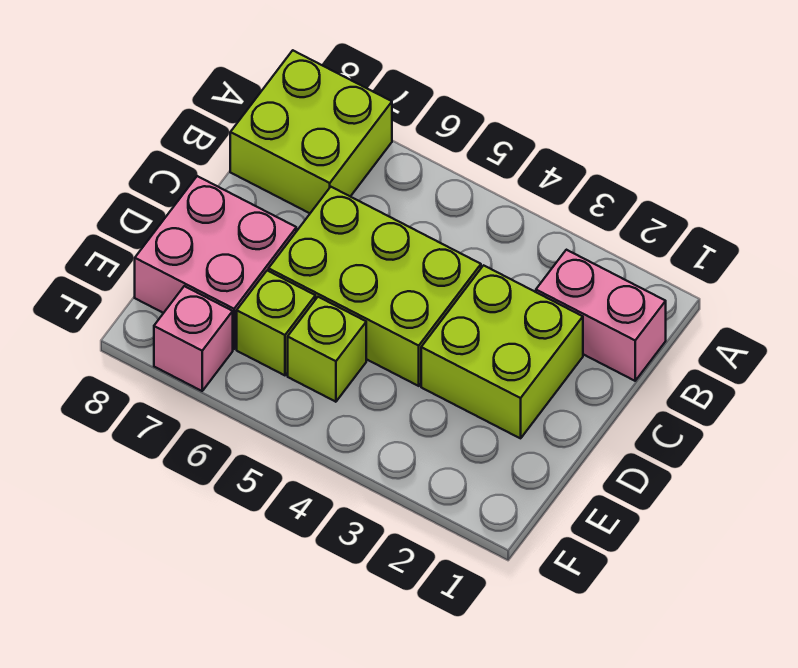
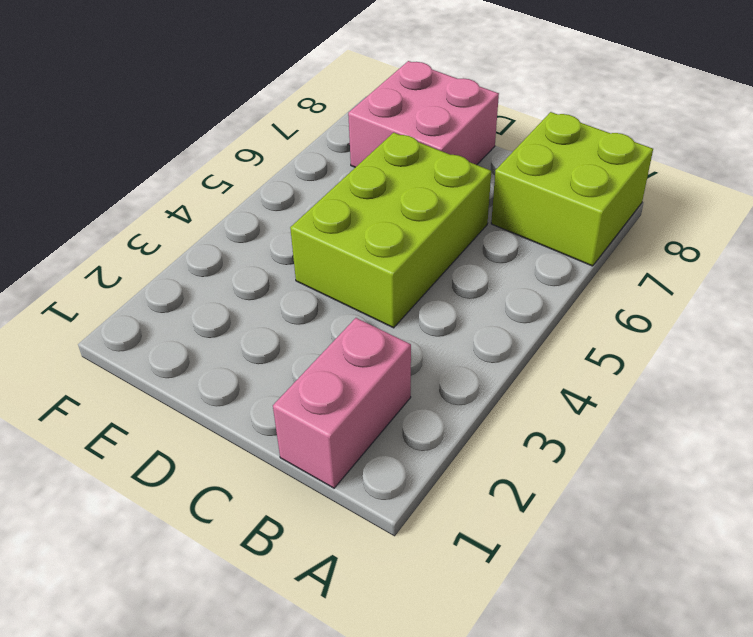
none -> lime 2x2 brick [421,265,583,438]
none -> lime 1x1 brick [288,297,366,402]

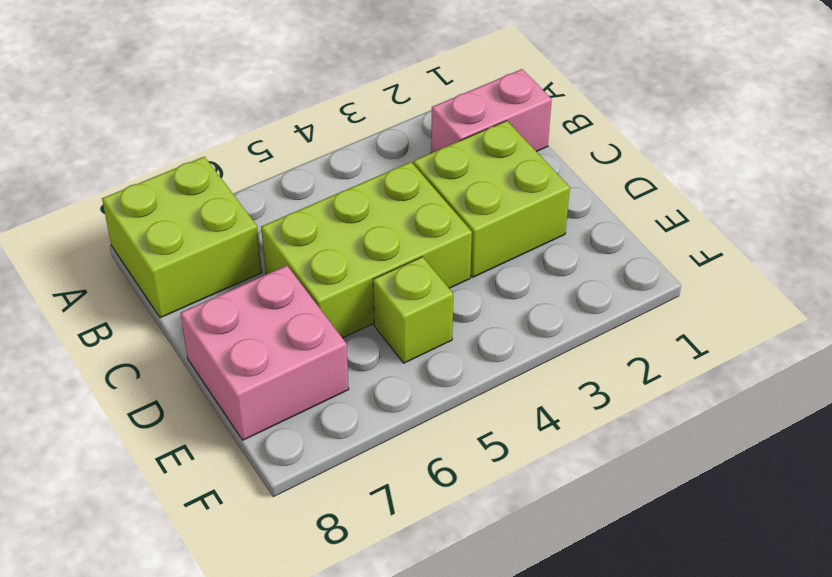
none -> lime 1x1 brick [237,271,315,375]
none -> pink 1x1 brick [154,286,233,391]

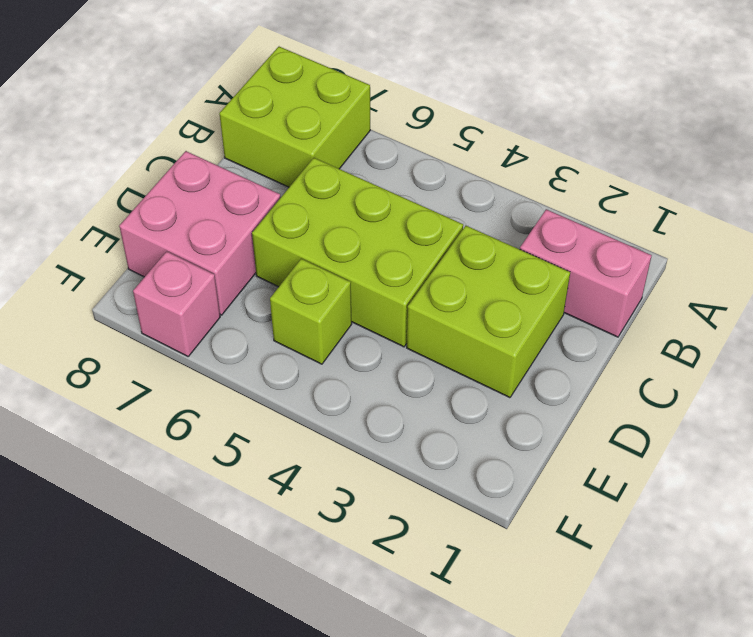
none -> lime 1x1 brick [237,271,315,375]

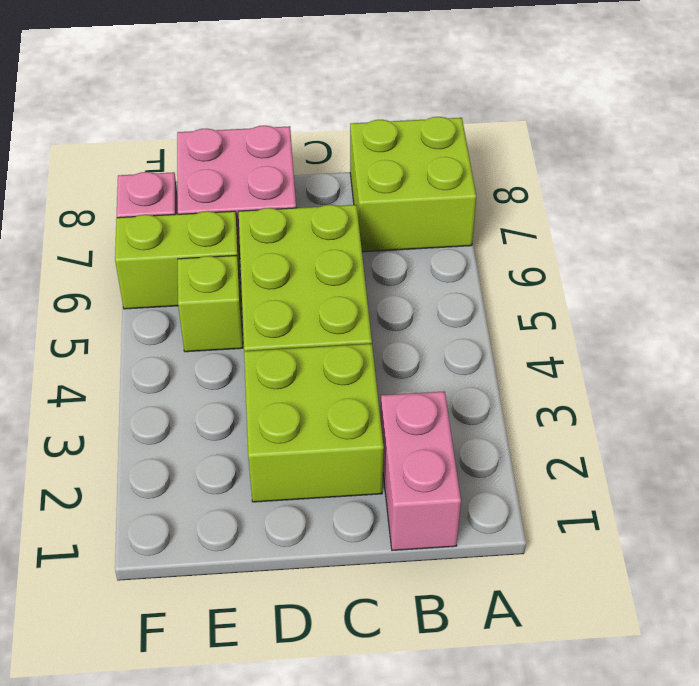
lime 1x2 brick [115,211,241,309] -> lime 1x1 brick [237,271,315,375]

